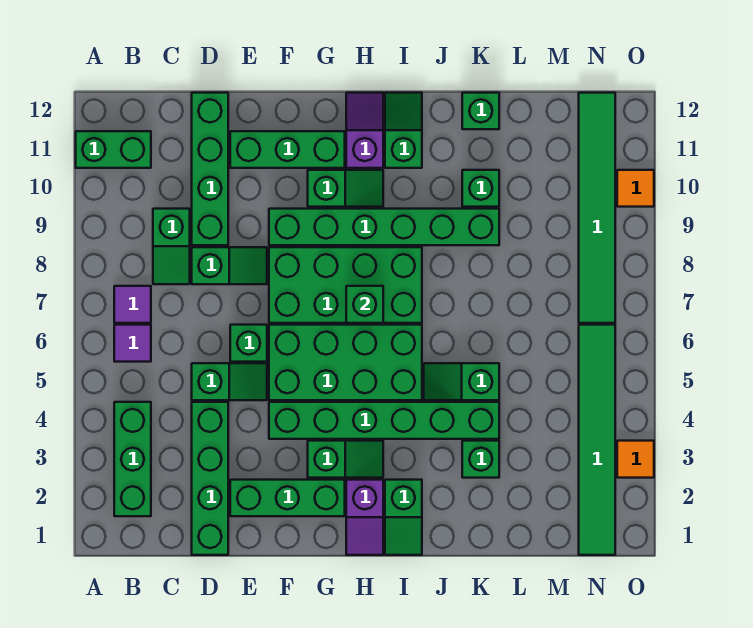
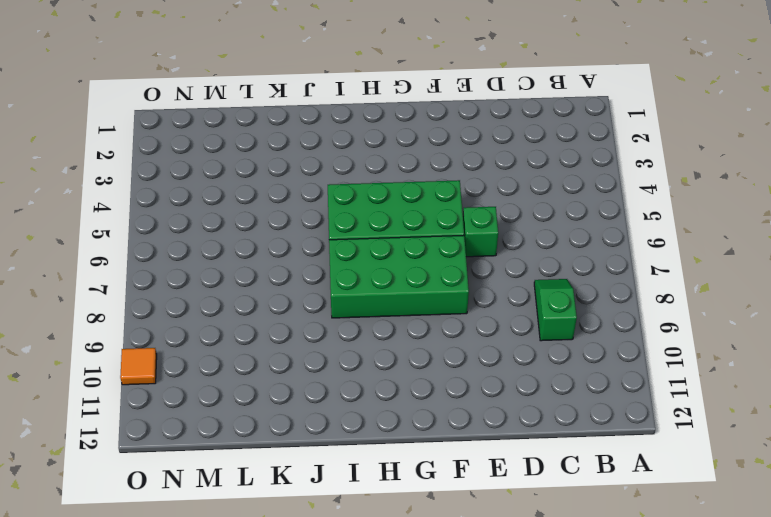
none -> green 1x2 brick [76,131,151,168]
none -> green 1x3 brick [114,402,151,516]
none -> purple 1x1 tile [114,325,151,362]
none -> purple 1x1 tile [114,286,151,323]

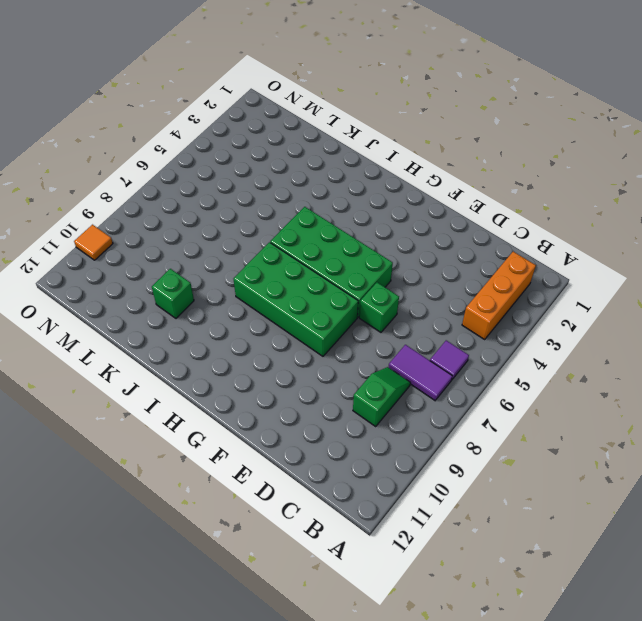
orange 1x3 brick [462,252,536,340] -> green 1x3 brick [114,402,151,516]
purple 1x2 tile [388,345,452,400] -> purple 1x1 tile [114,286,151,323]
none -> green 1x2 brick [76,131,151,168]
none -> green 1x4 brick [192,402,228,555]
none -> green 1x2 slope [192,363,267,400]
none -> green 1x2 slope [192,247,267,284]

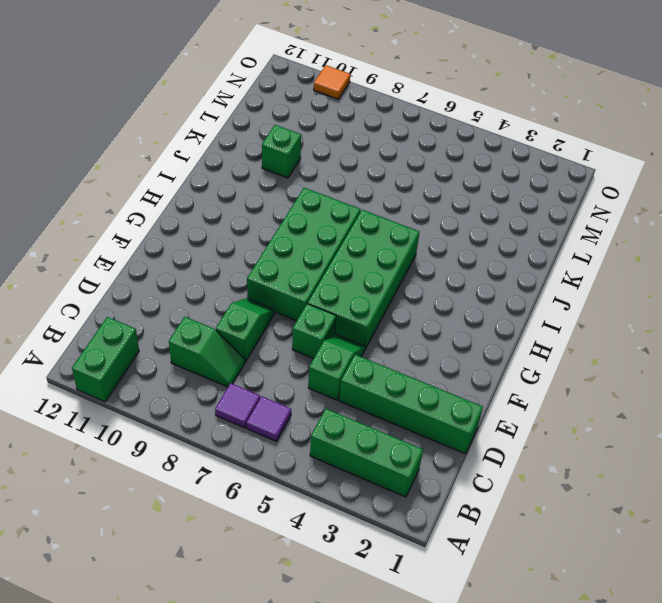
none -> green 1x4 brick [192,93,228,245]
none -> green 1x3 brick [230,480,345,516]
none -> green 1x3 brick [230,131,345,168]
none -> green 1x6 brick [269,402,499,439]

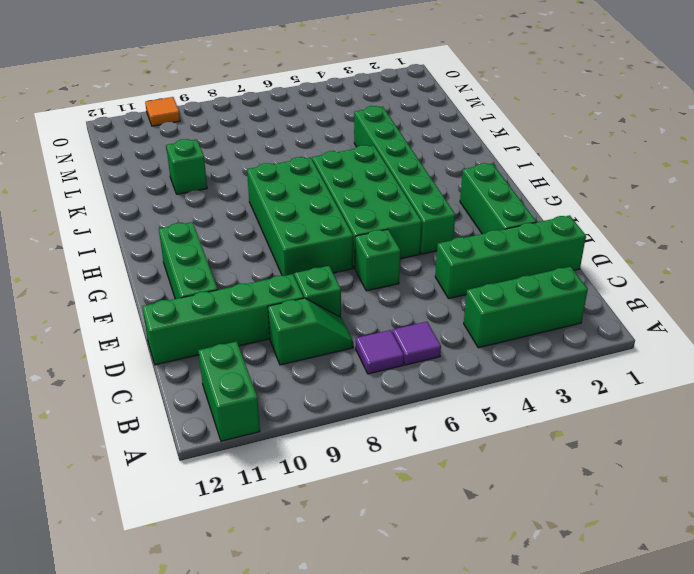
none -> green 1x2 slope [192,363,267,400]
none -> green 1x6 brick [269,209,499,245]
none -> green 1x2 slope [308,441,383,478]
none -> green 1x2 slope [308,170,383,207]

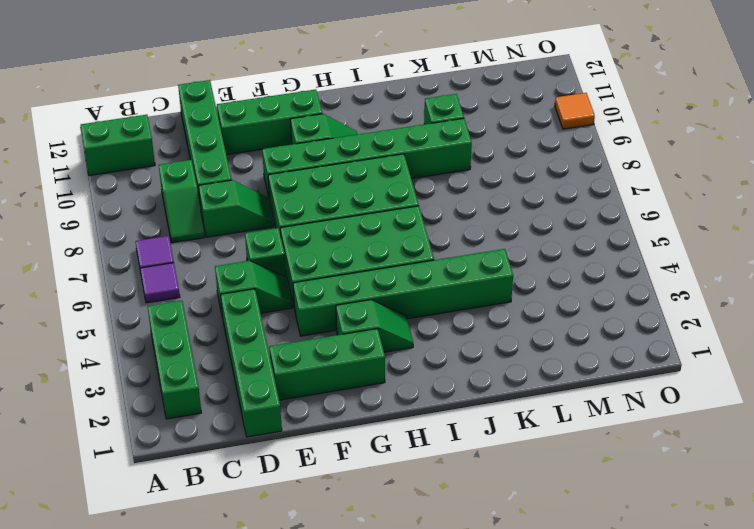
none -> purple 1x2 slope [346,480,383,555]
none -> purple 1x2 slope [346,93,383,168]
none -> green 1x2 slope [385,480,422,555]
none -> green 1x2 slope [385,93,422,168]

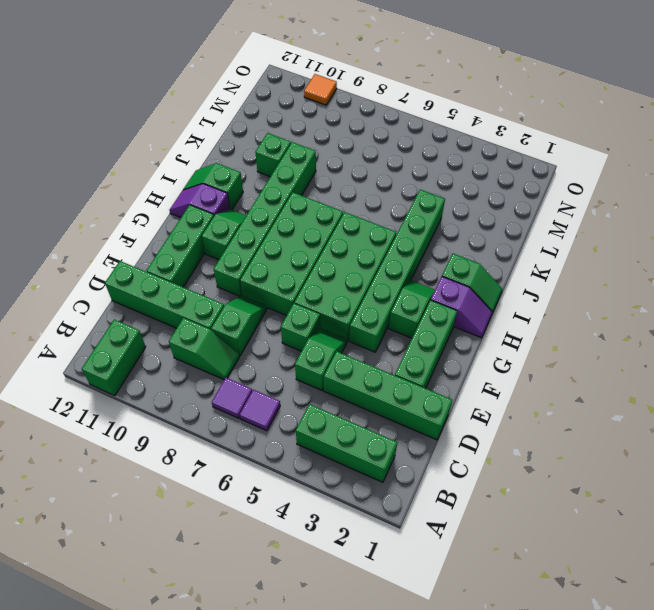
none -> green 1x2 slope [424,363,499,400]
none -> green 1x1 brick [462,441,499,478]
none -> green 1x1 brick [462,93,499,129]
none -> green 1x6 tile [579,325,615,555]

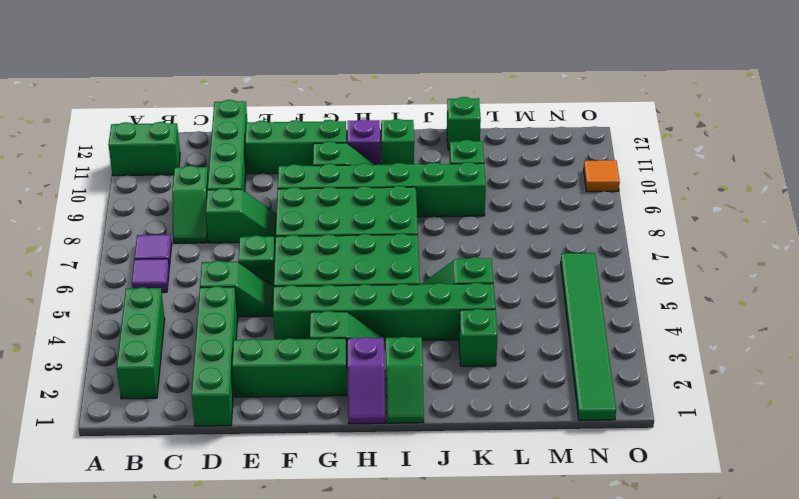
none -> green 1x6 tile [579,93,615,323]
none -> orange 1x1 tile [617,441,654,478]
none -> green 1x1 brick [346,286,383,323]

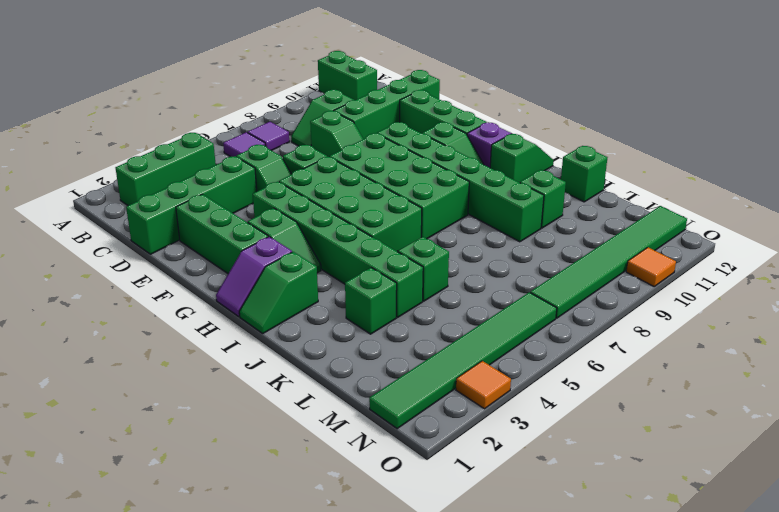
none -> green 1x1 brick [346,286,383,323]

